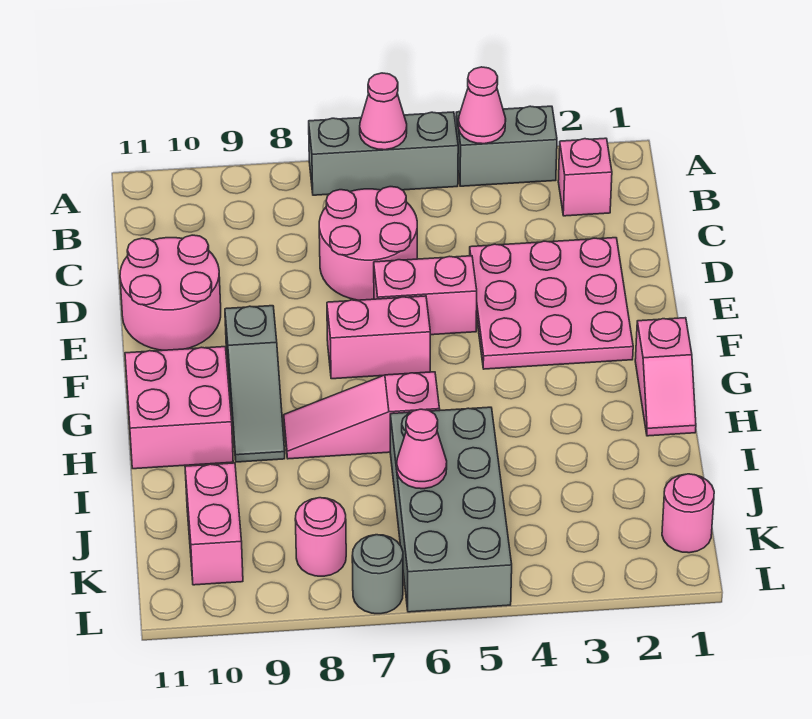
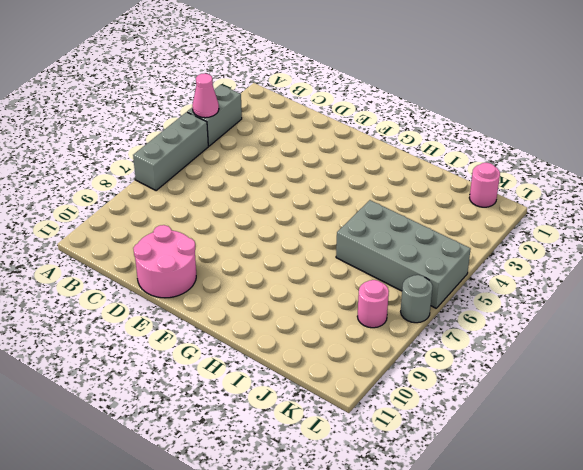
none -> pink 1x1 brick [558,138,612,216]
none -> pink 2x2 round brick [319,187,417,300]
none -> pink 3x3 plate [470,238,633,369]

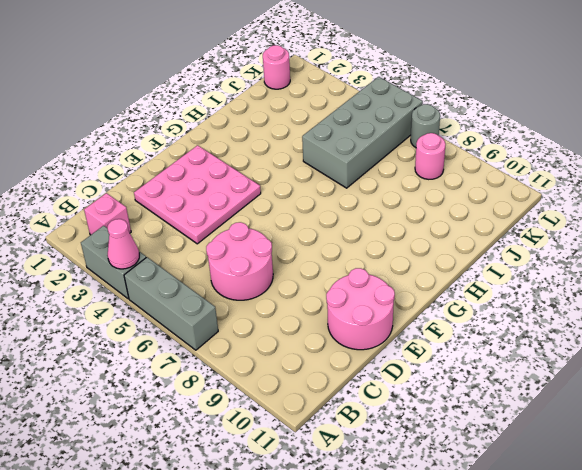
none -> pink 1x2 brick [374,256,477,335]
none -> pink 1x2 brick [327,296,430,379]
none -> grey 1x3 slope [225,306,285,462]

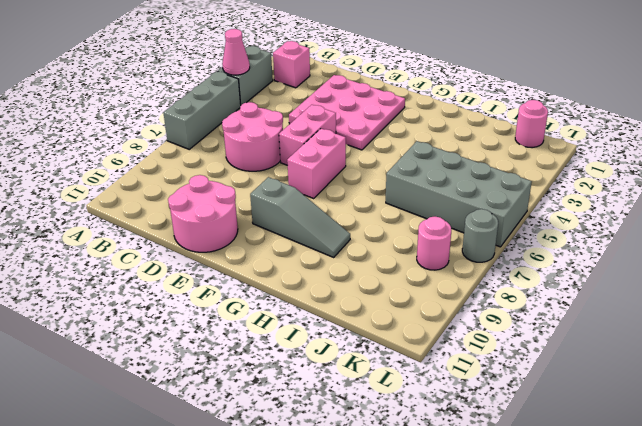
none -> pink 1x2 slope [635,318,696,436]
none -> pink 2x2 brick [125,347,233,469]
none -> pink 1x3 slope [284,372,440,459]

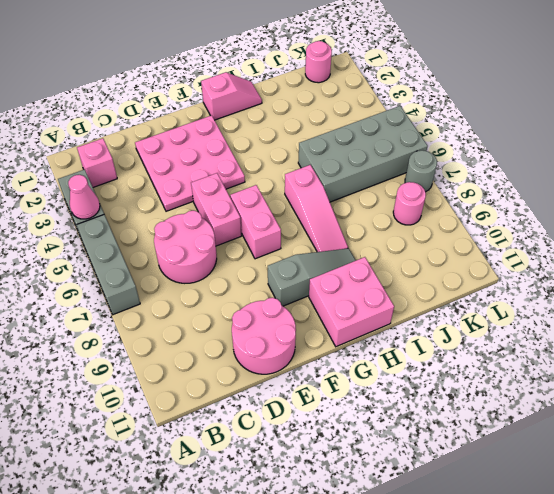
none -> pink 1x2 brick [185,463,243,585]
none -> pink 1x1 cone [360,73,407,150]
none -> pink 1x1 cone [397,409,447,489]

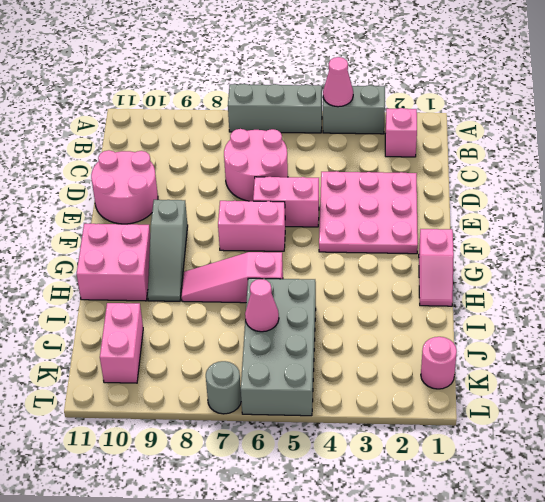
none -> pink 1x1 round brick [295,498,346,576]
none -> pink 1x1 cone [360,73,407,150]

